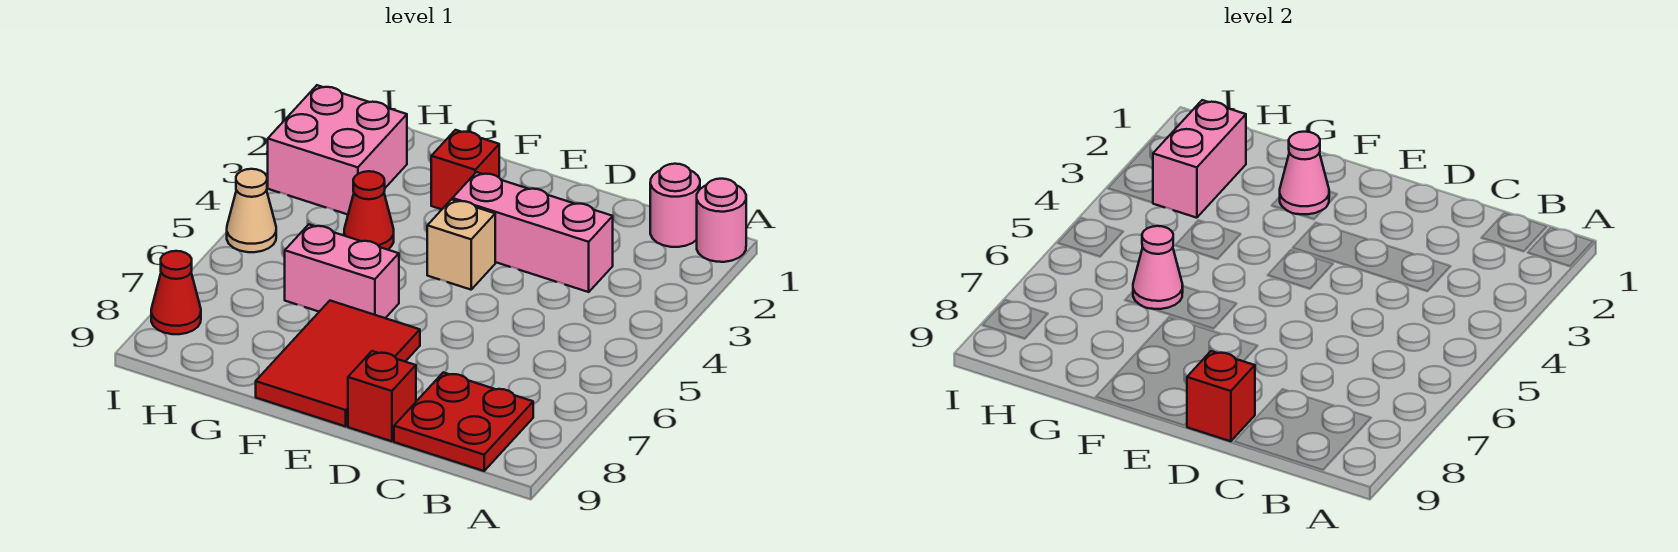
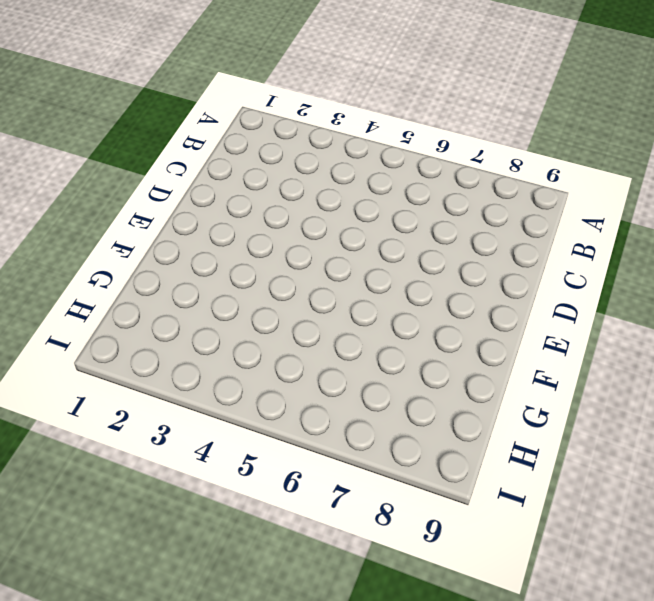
none -> pink 1x1 round brick [697,179,746,262]
none -> pink 1x1 round brick [650,164,700,247]
none -> red 2x2 plate [394,372,533,471]

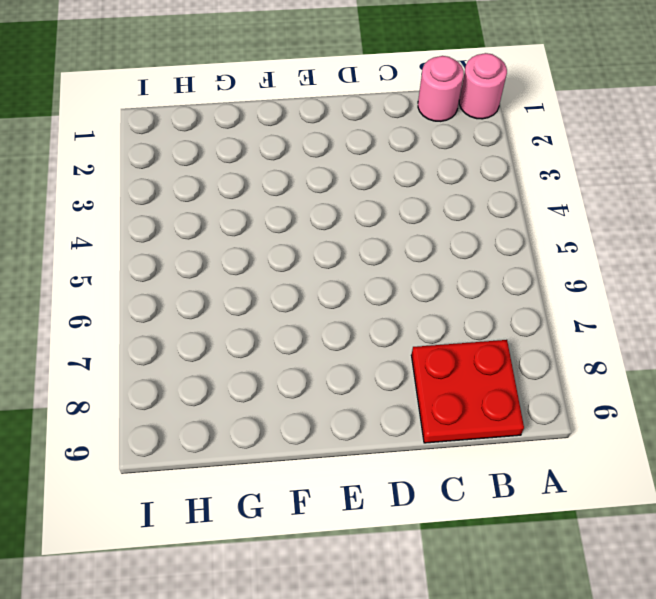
none -> pink 1x3 brick [453,172,613,292]
none -> red 1x1 brick [348,351,416,441]
none -> tan 1x1 brick [427,199,495,290]

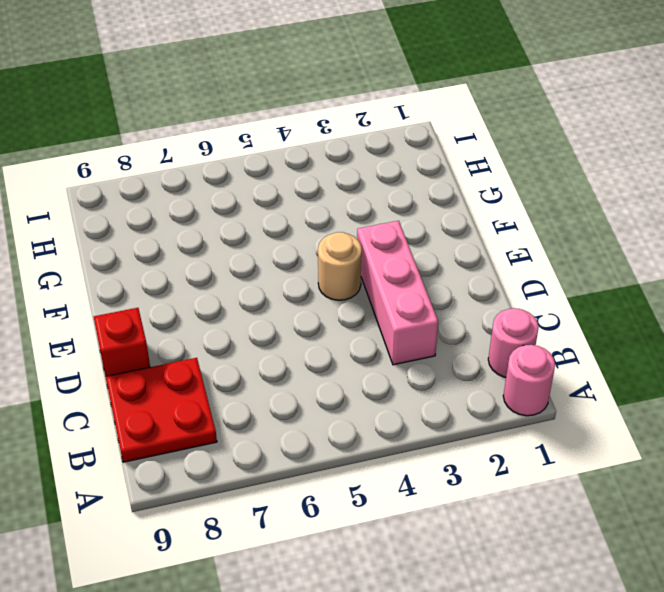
tan 1x1 round brick [318,232,362,300] -> tan 1x1 brick [427,199,495,290]
none -> red 2x3 tile [256,301,420,426]
none -> red 1x1 brick [431,130,499,209]
none -> pink 1x2 brick [285,225,399,318]

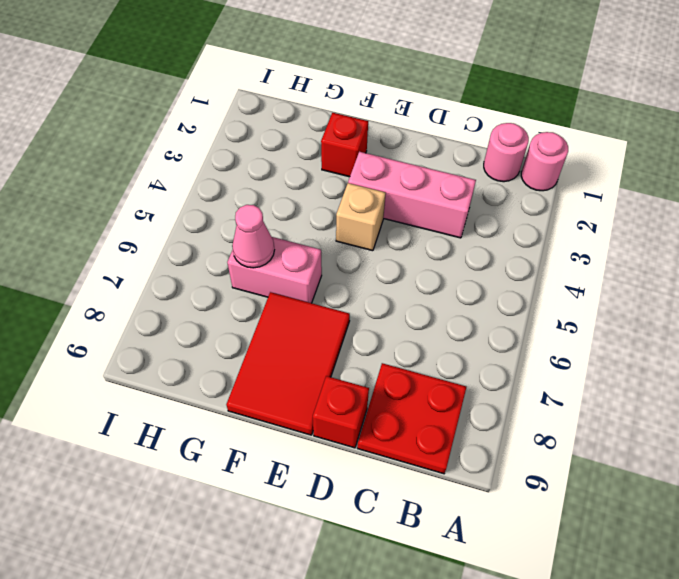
none -> red 1x1 cone [344,171,394,250]
none -> pink 2x2 brick [268,85,407,215]
none -> tan 1x1 cone [227,169,276,252]

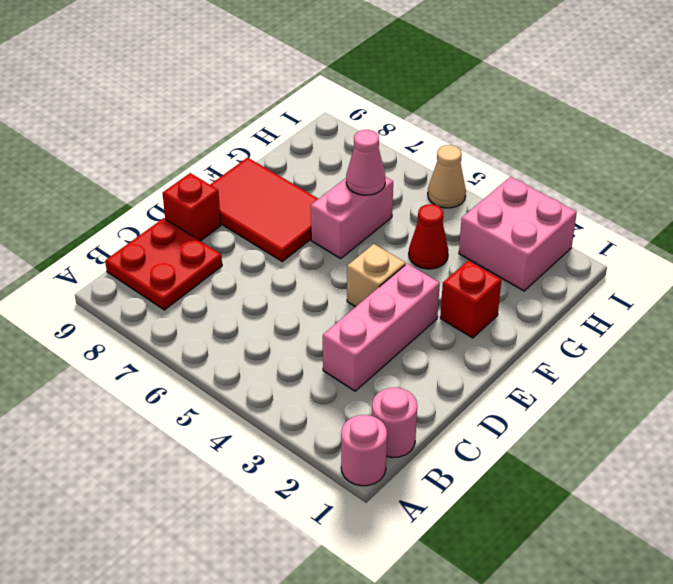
none -> red 1x1 cone [151,251,201,334]
none -> red 1x1 brick [1187,351,1255,441]
none -> pink 1x1 cone [1280,132,1329,214]

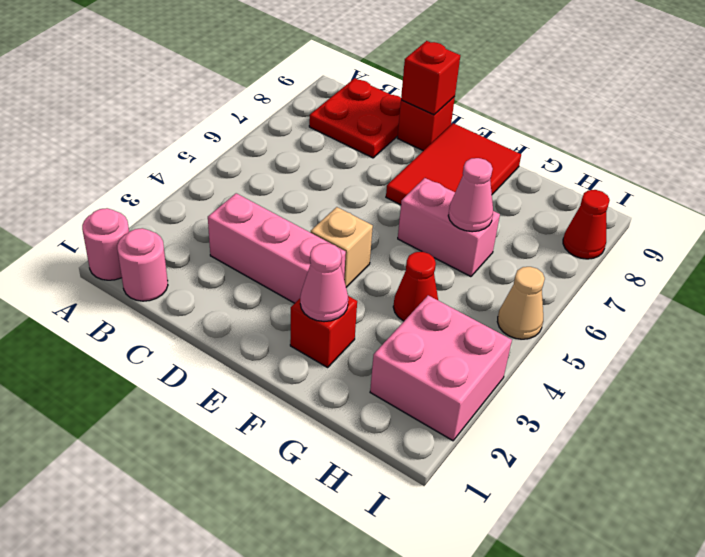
none -> pink 1x2 brick [1153,100,1246,218]

